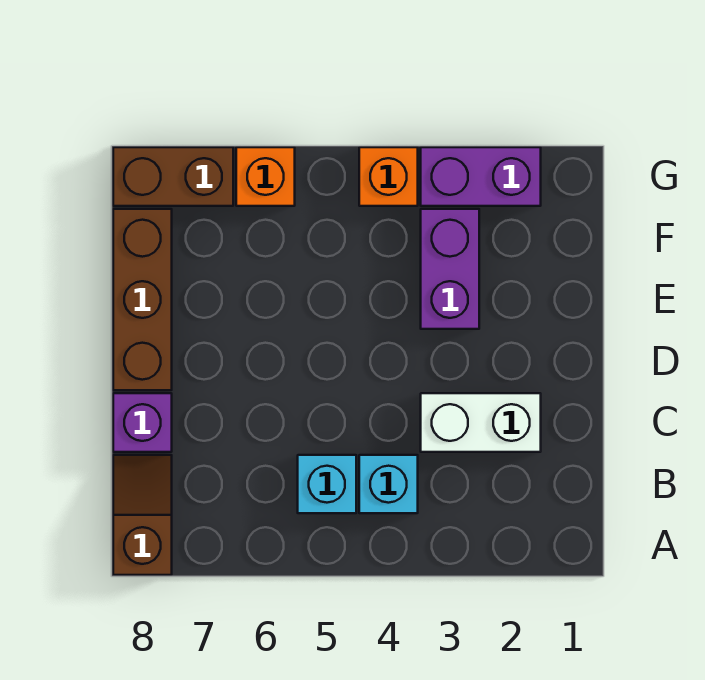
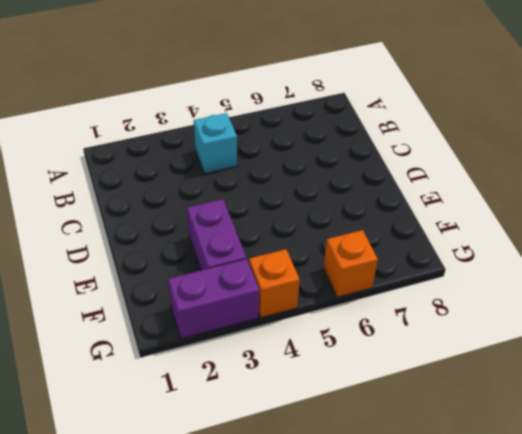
none -> brown 1x2 slope [113,455,172,575]
none -> cyan 1x1 brick [298,455,356,513]

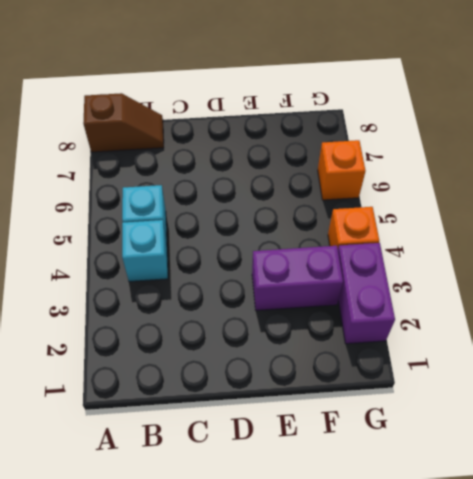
none -> white 1x2 brick [421,393,541,452]
none -> purple 1x1 brick [113,393,172,452]

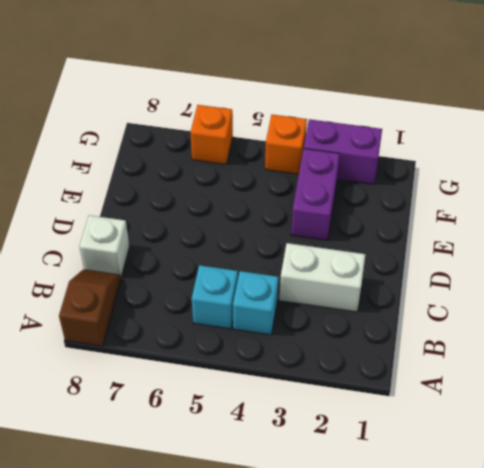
white 1x1 brick [79,215,129,277] -> purple 1x1 brick [113,393,172,452]
none -> brown 1x3 brick [113,209,172,390]
none -> brown 1x2 brick [113,147,233,206]

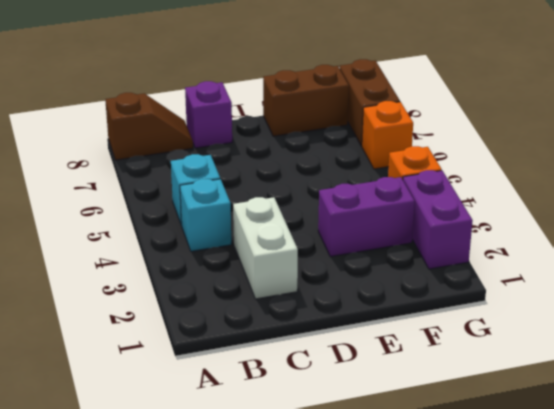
brown 1x2 brick [263,65,349,136] -> brown 1x3 brick [113,209,172,390]

